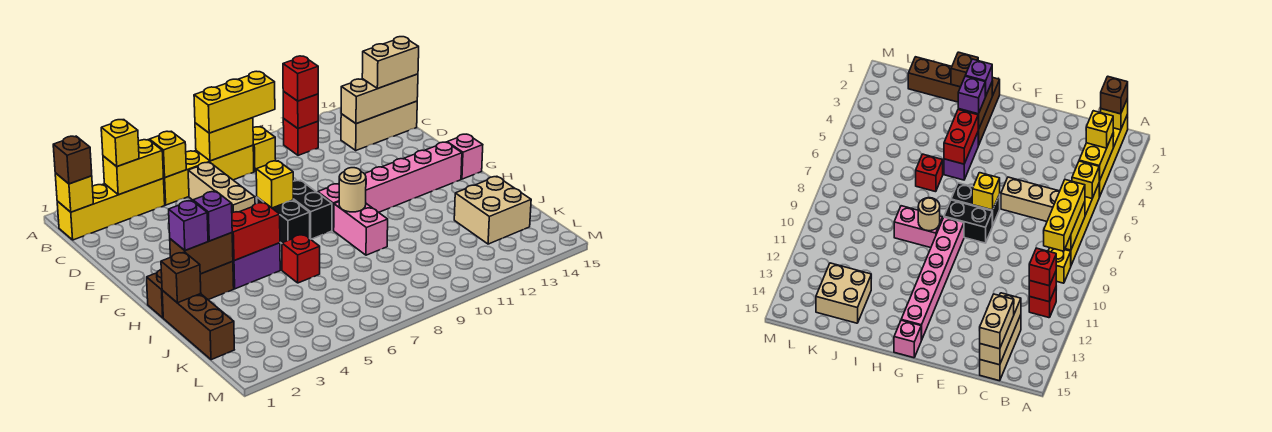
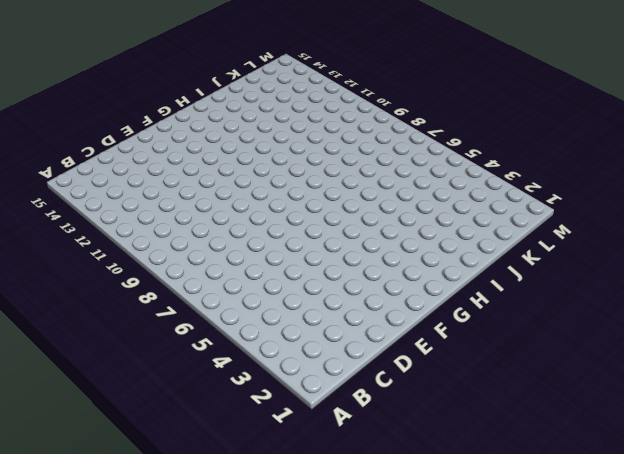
none -> yellow 1x4 brick [57,179,165,240]
none -> yellow 1x4 brick [163,145,254,205]
none -> yellow 1x1 brick [253,127,276,172]
none -> red 1x1 brick [283,119,318,155]

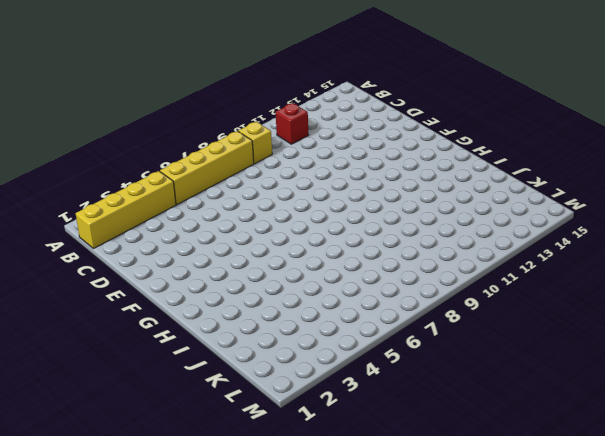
none -> tan 1x3 brick [188,162,255,213]
none -> tan 1x3 brick [341,101,417,150]
none -> black 1x2 brick [257,197,310,243]
none -> black 1x2 brick [293,180,332,239]

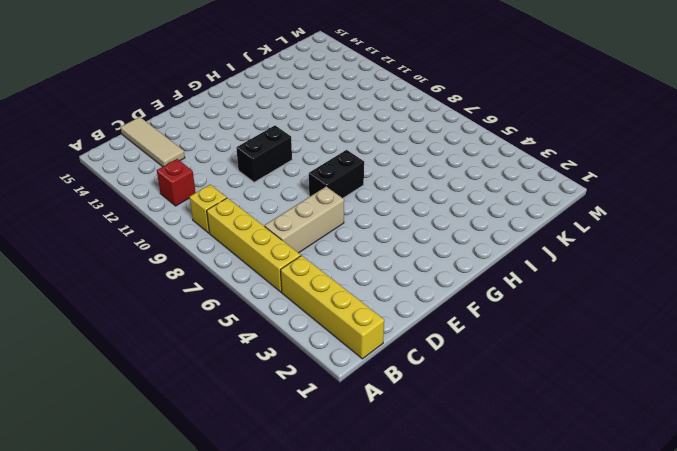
tan 1x3 tile [120,117,185,167] -> tan 1x3 brick [341,101,417,150]
black 1x2 brick [236,126,292,182] -> black 1x2 brick moved to [293,180,332,239]
none -> pink 1x6 brick [318,142,462,230]
none -> pink 1x1 brick [447,134,483,179]
none -> brown 1x3 brick [147,261,234,318]
none -> purple 1x2 brick [233,243,280,289]

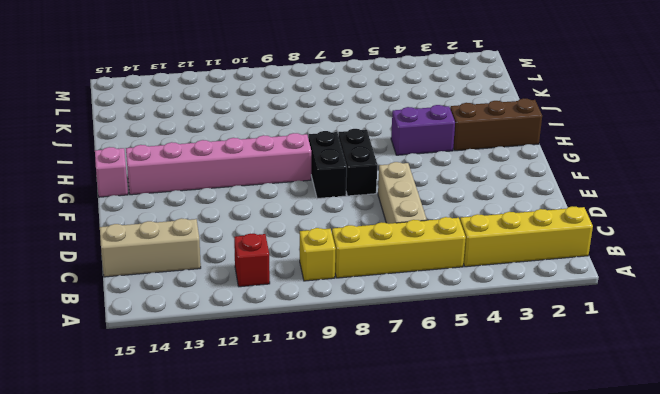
none -> pink 1x2 brick [334,202,388,255]
none -> brown 1x3 brick [162,290,234,360]
none -> red 1x1 brick [282,234,320,283]
none -> tan 2x2 brick [454,176,531,244]

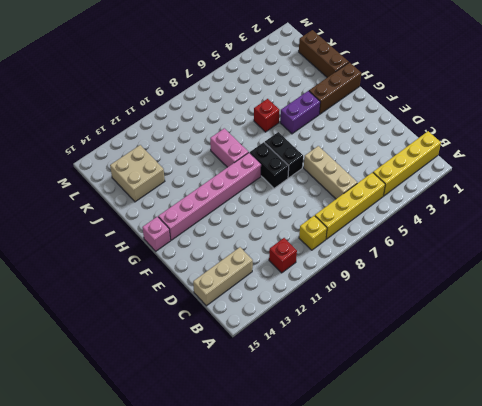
none -> yellow 1x1 brick [55,173,93,212]
none -> yellow 1x2 brick [103,140,164,195]
none -> yellow 1x1 brick [149,131,186,178]
none -> yellow 1x2 brick [195,118,253,161]

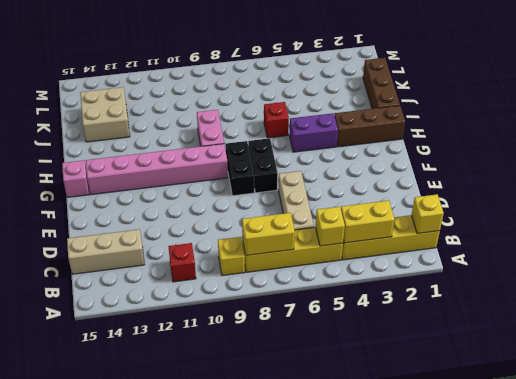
none -> red 1x1 brick [283,91,318,128]
none -> tan 1x3 brick [341,74,418,124]
none -> yellow 1x1 brick [256,161,293,208]
none -> brown 1x2 brick [170,233,233,274]

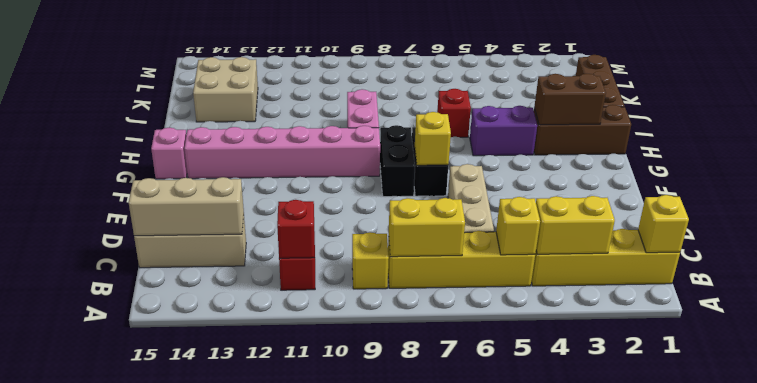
none -> red 1x2 brick [232,202,280,261]
none -> tan 1x1 round brick [339,168,366,212]
none -> brown 1x1 brick [161,252,201,303]
none -> brown 1x1 brick [53,136,92,184]

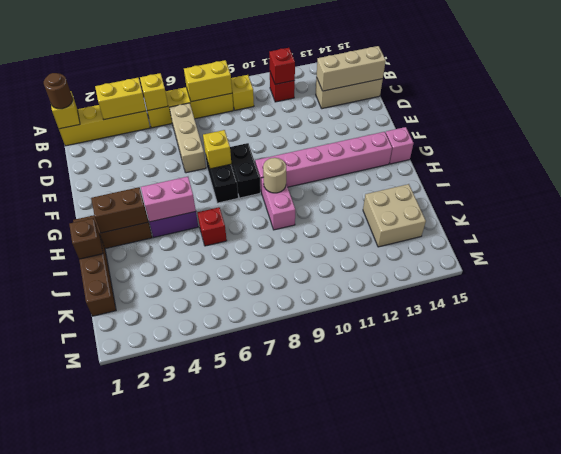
brown 1x1 round brick [44,73,73,109] -> brown 1x1 brick [53,136,92,184]
pink 1x2 brick [141,177,196,222] -> red 1x2 brick [232,202,280,261]
none -> yellow 1x1 brick [101,120,139,167]
none -> yellow 1x3 brick [194,71,275,133]
none -> red 1x1 brick [283,56,318,101]
none -> tan 1x2 brick [362,37,419,88]

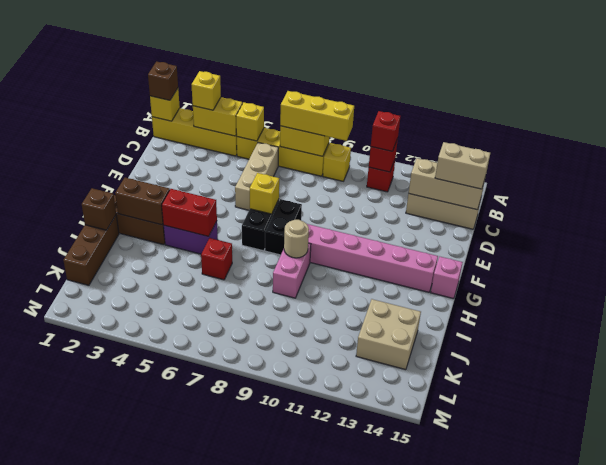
none -> purple 1x1 brick [169,200,208,251]
none -> purple 1x1 brick [193,191,232,241]

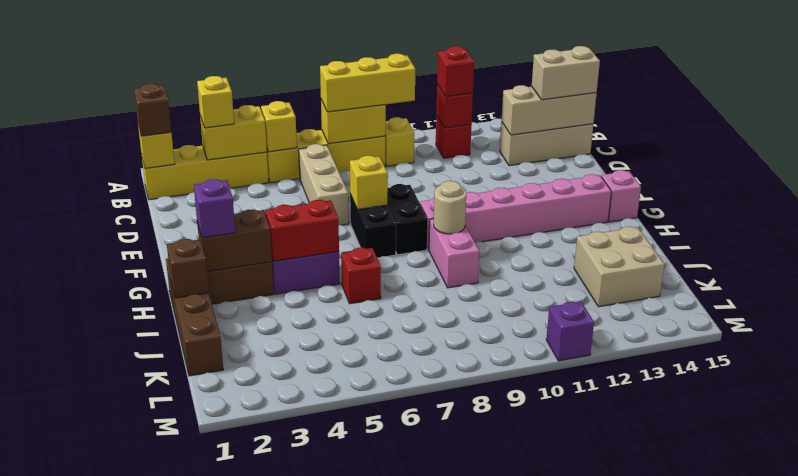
purple 1x1 brick [546,302,594,361] -> purple 1x1 brick moved to [193,191,232,241]

